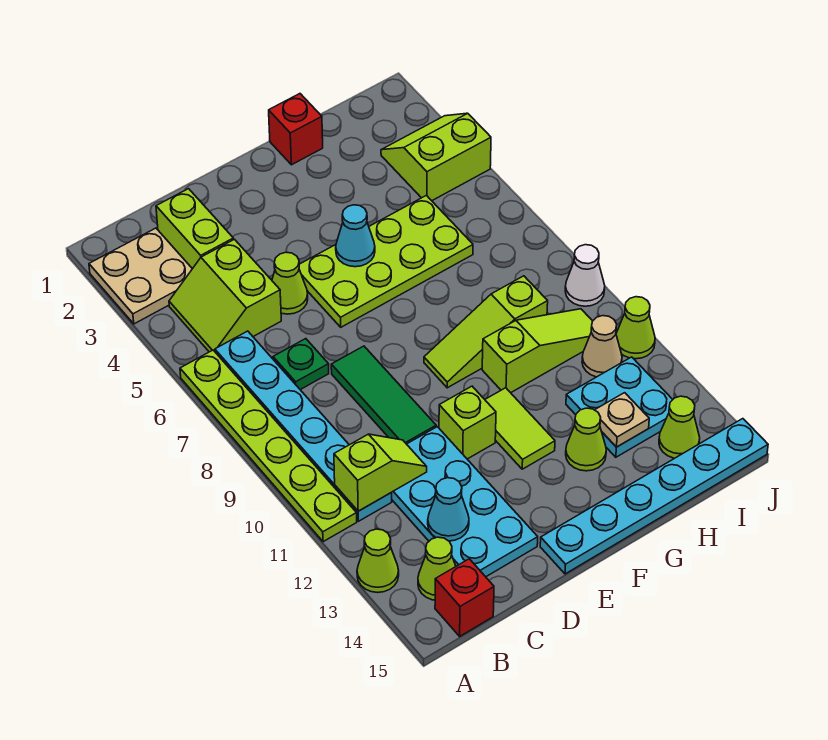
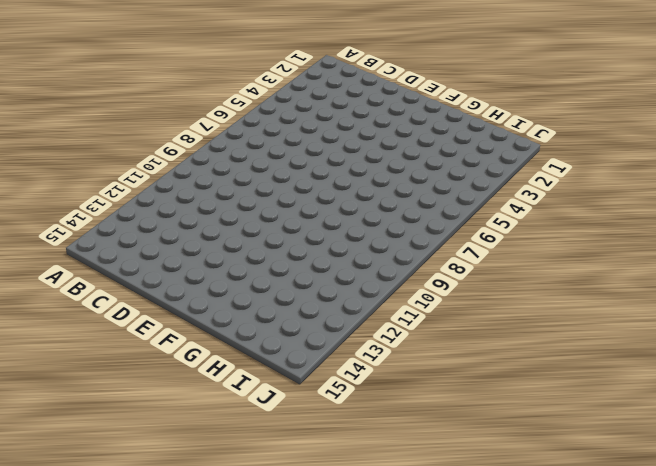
none -> tan 2x2 plate [89,228,192,324]
none -> lime 1x6 plate [180,350,357,542]
none -> lime 1x1 cone [357,529,399,593]
none -> lime 2x2 slope [169,239,281,352]

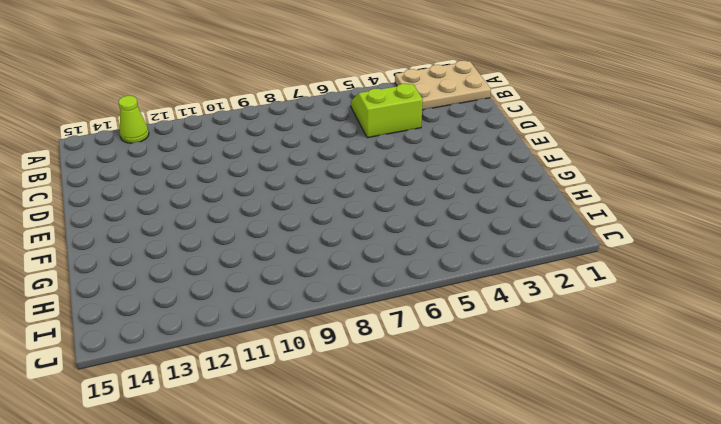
tan 2x3 plate [395,61,491,110] -> tan 2x2 plate [89,228,192,324]
none -> lime 1x6 plate [180,350,357,542]
none -> cyan 1x6 plate [215,331,392,521]
none -> lime 1x1 cone [418,537,456,600]
none -> red 1x1 brick [435,559,494,636]

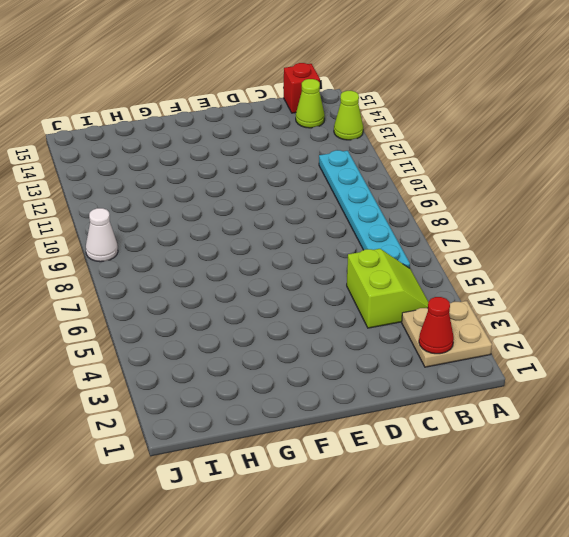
red 1x1 cone [419,297,454,354] -> none
none -> lime 1x6 plate [180,350,357,542]
none -> lime 1x2 brick [156,189,233,269]
none -> green 1x1 plate [273,339,329,390]
none -> cyan 2x4 plate [391,427,538,577]

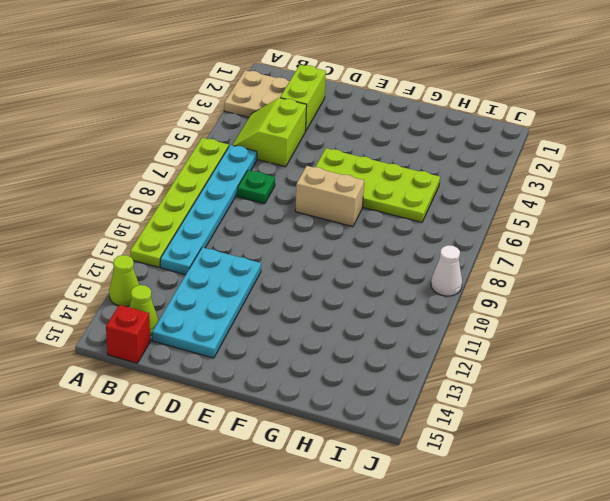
tan 1x2 brick [295,166,364,227] -> none
none -> lime 1x1 cone [272,252,308,314]
none -> green 1x3 tile [331,346,436,444]
none -> lime 1x1 brick [439,386,496,459]
none -> cyan 1x6 plate [540,419,768,574]

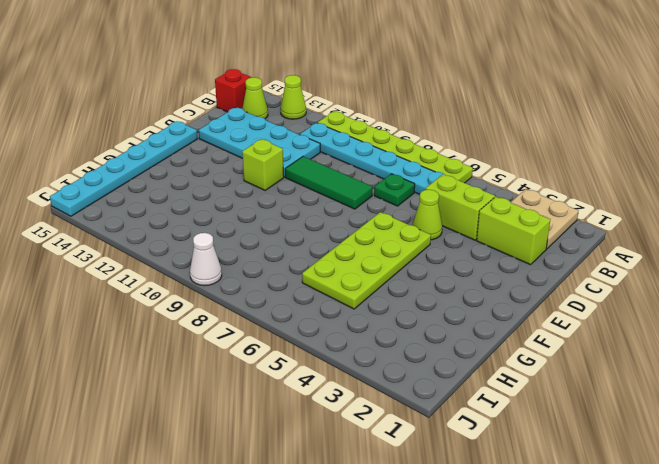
none -> lime 1x3 slope [424,276,548,388]
none -> lime 1x2 tile [485,388,555,469]
none -> red 1x1 brick [269,94,323,165]
none -> lime 1x3 slope [482,309,592,393]

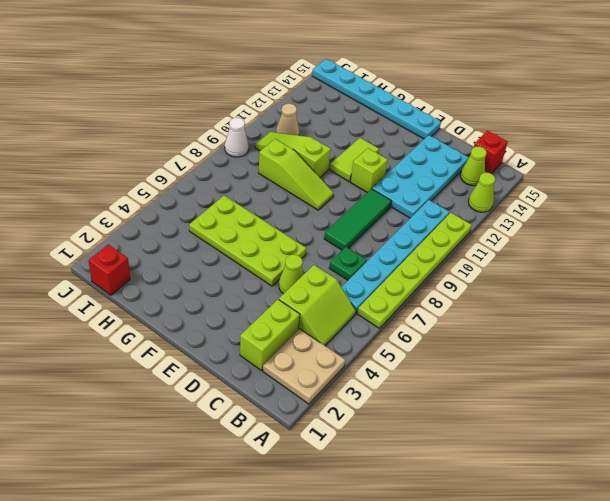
red 1x1 brick [88,244,130,295] -> red 1x1 brick moved to [269,94,323,165]
none -> lime 1x1 cone [566,408,606,471]
none -> cyan 2x2 plate [566,357,673,457]
none -> lime 2x2 slope [381,113,491,201]
none -> lime 1x1 cone [659,396,700,458]

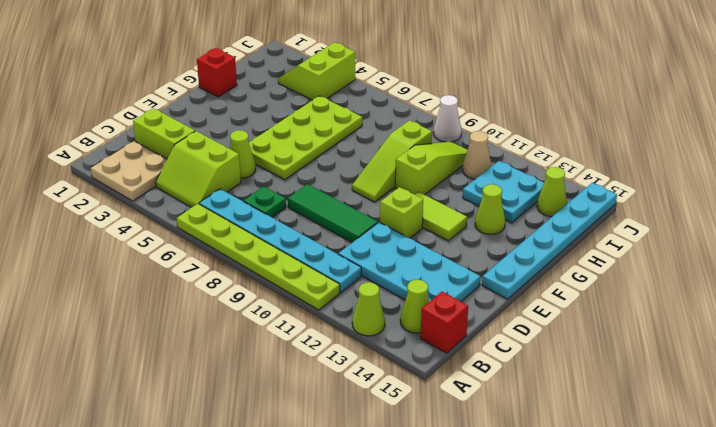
none -> lime 1x1 cone [616,297,655,359]
none -> lime 1x2 slope [334,434,427,511]
none -> cyan 1x1 cone [428,478,469,541]
none -> cyan 1x1 cone [336,205,375,267]

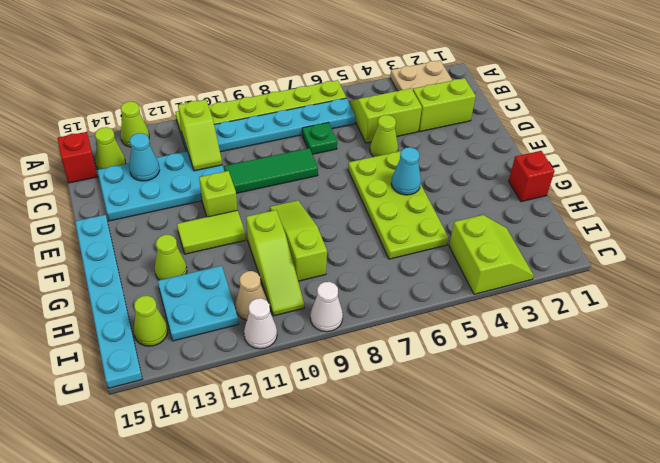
white 1x1 cone [244,298,277,349] -> lime 1x1 cone [616,297,655,359]
none -> tan 1x1 plate [595,393,649,447]

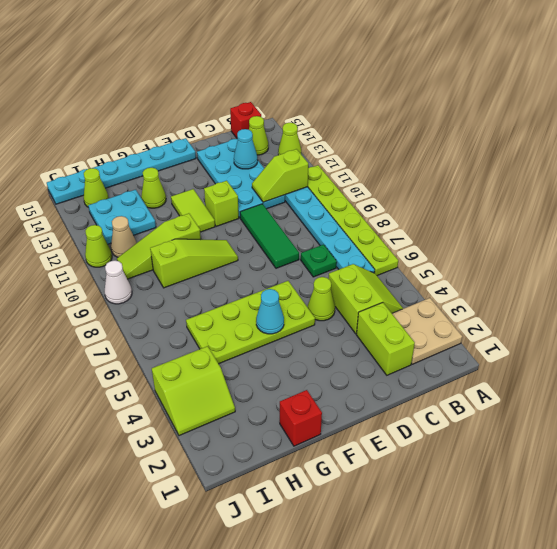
none -> tan 1x1 plate [595,393,649,447]

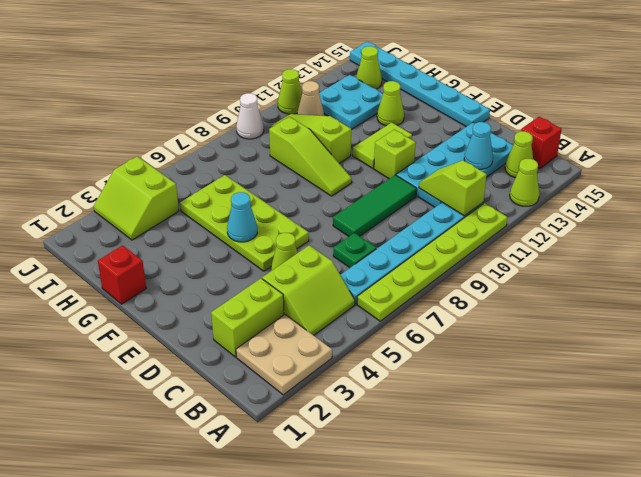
none -> tan 1x1 plate [595,393,649,447]

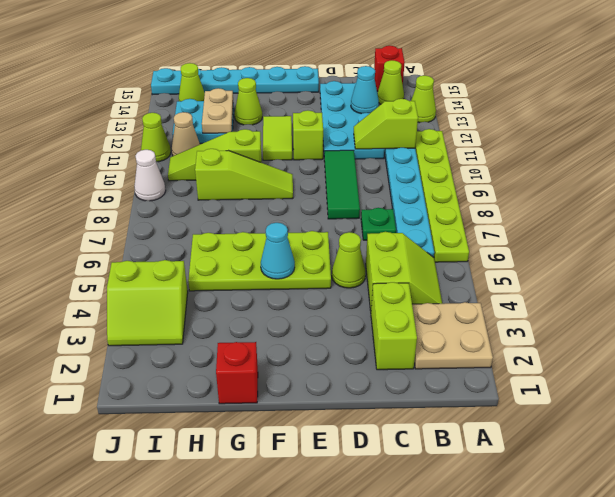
tan 1x2 plate [202,88,233,133] -> tan 1x1 plate [595,393,649,447]

